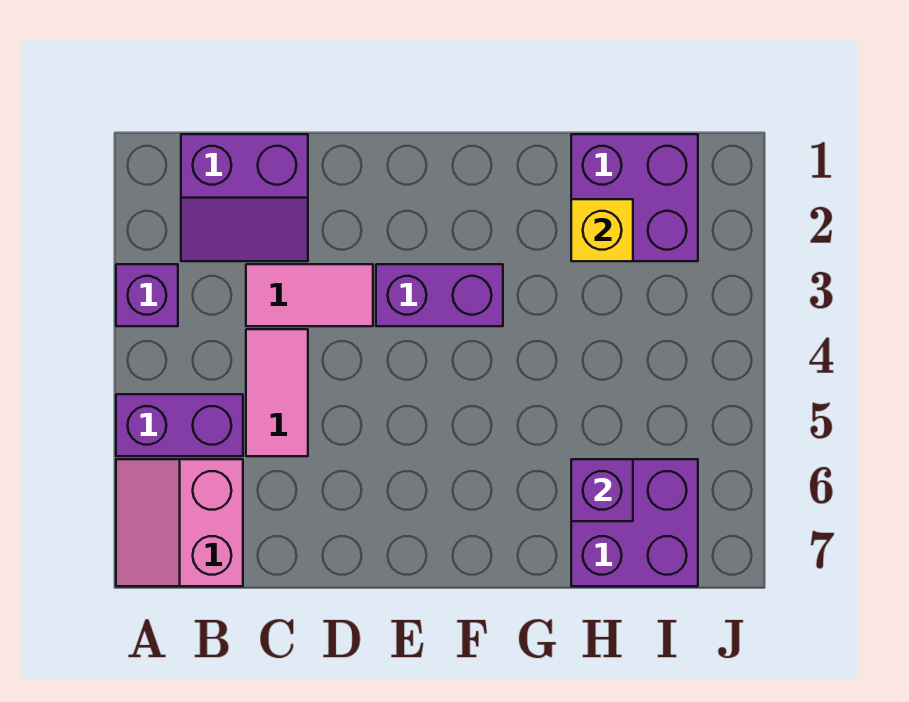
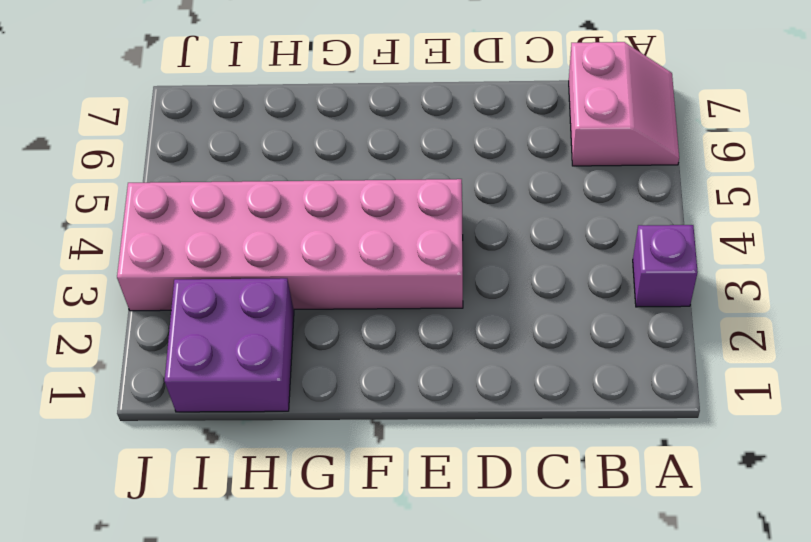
pink 2x6 brick [117,179,463,311] -> purple 1x2 brick [376,264,503,326]
none -> purple 1x2 brick [116,394,243,456]
none -> purple 2x2 slope [181,134,308,261]

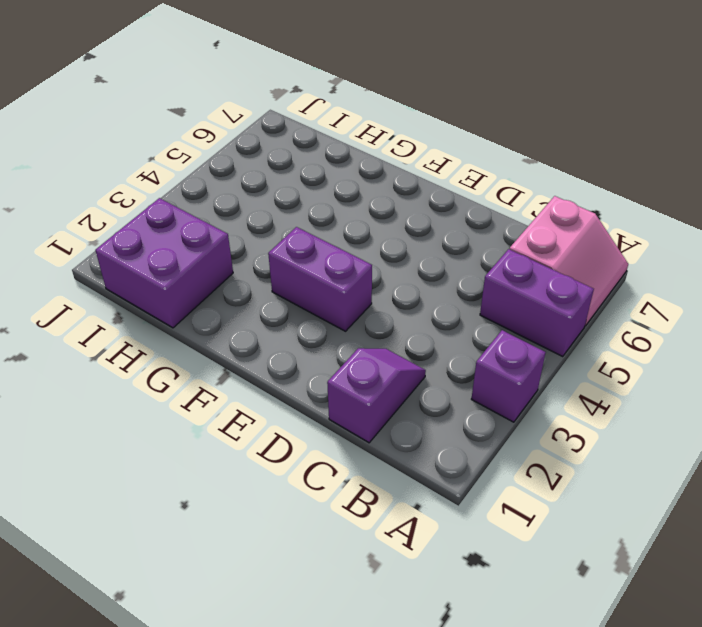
purple 1x2 slope [327,348,426,443] -> purple 2x2 slope [181,134,308,261]
none -> pink 1x2 tile [246,264,373,326]
none -> pink 1x2 tile [246,329,308,456]

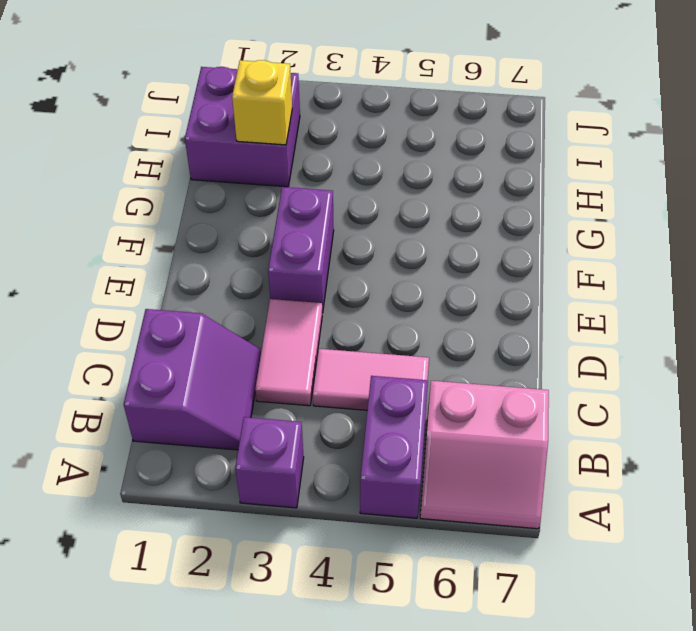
none -> purple 2x2 brick [571,459,698,586]
none -> purple 1x1 brick [571,459,633,521]

